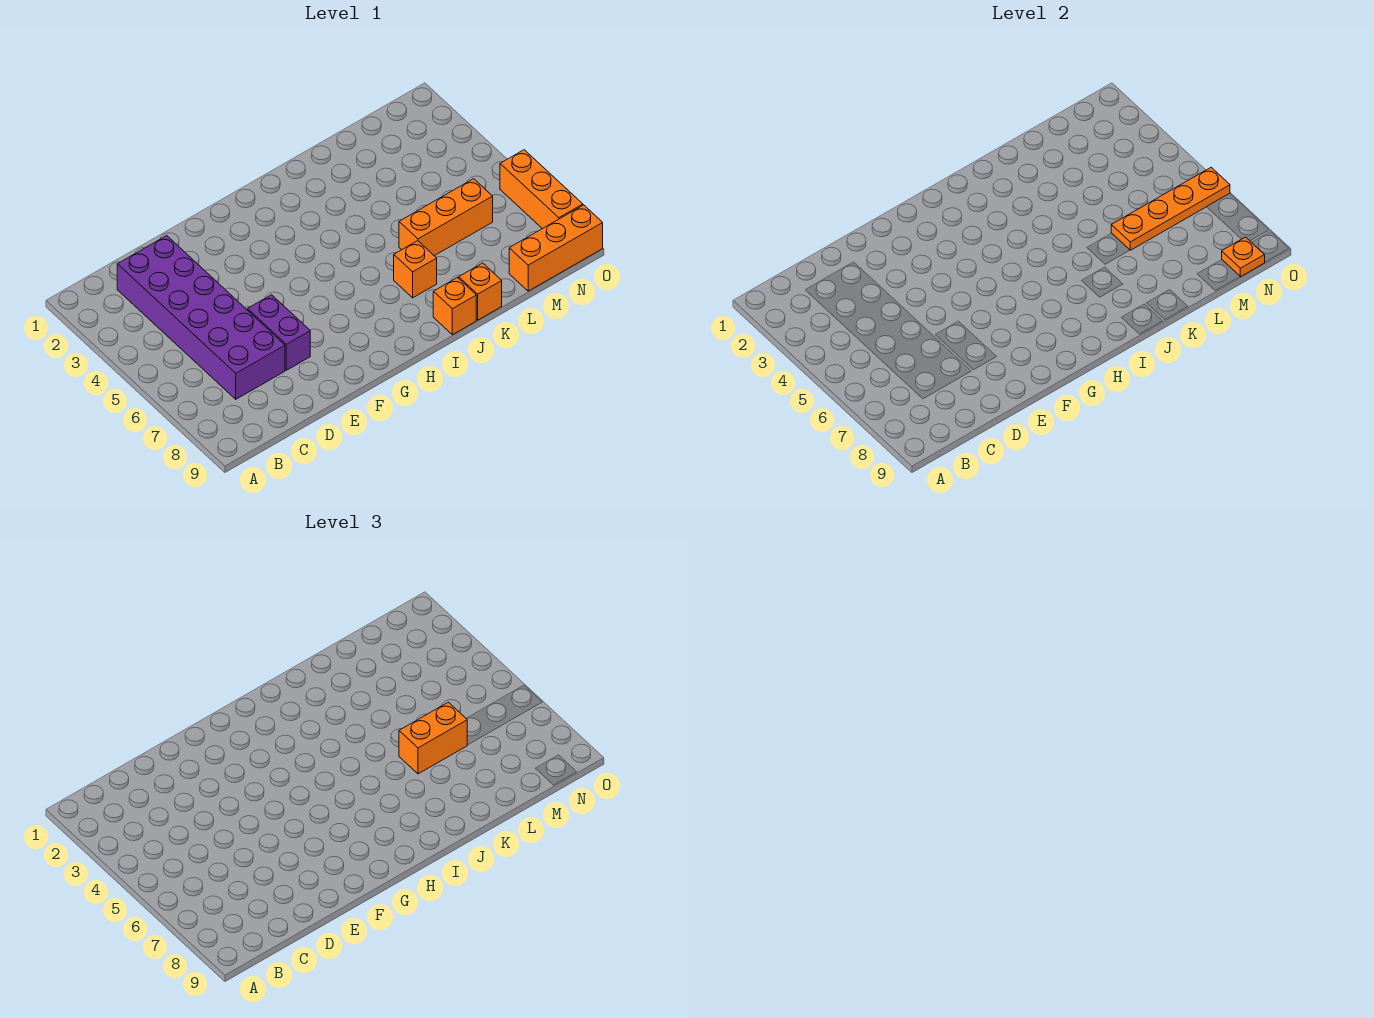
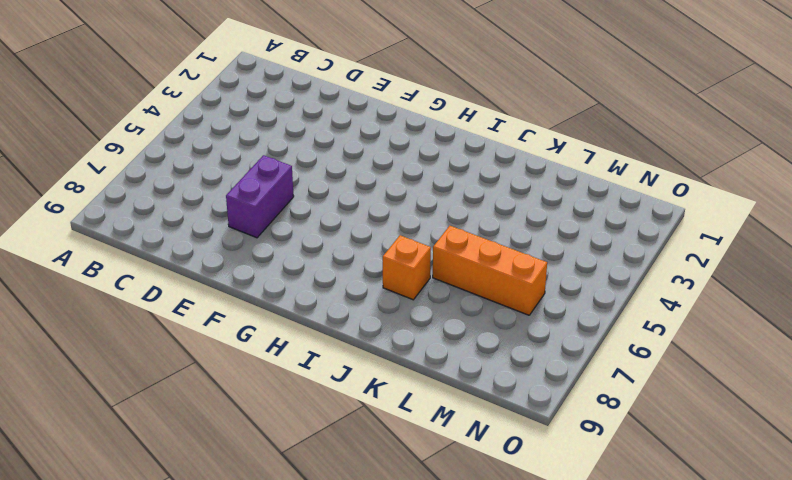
none -> purple 2x6 brick [117,236,285,399]
none -> orange 1x1 brick [433,278,476,335]

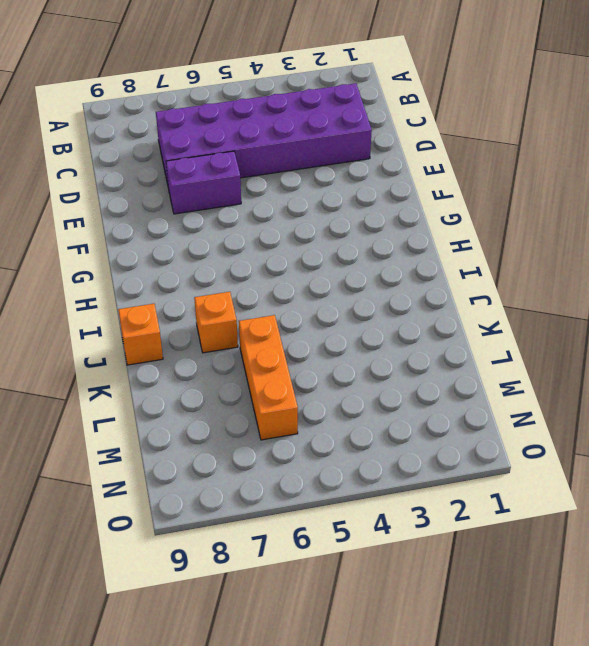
none -> orange 1x1 brick [459,263,502,320]
none -> orange 1x3 brick [509,205,603,291]

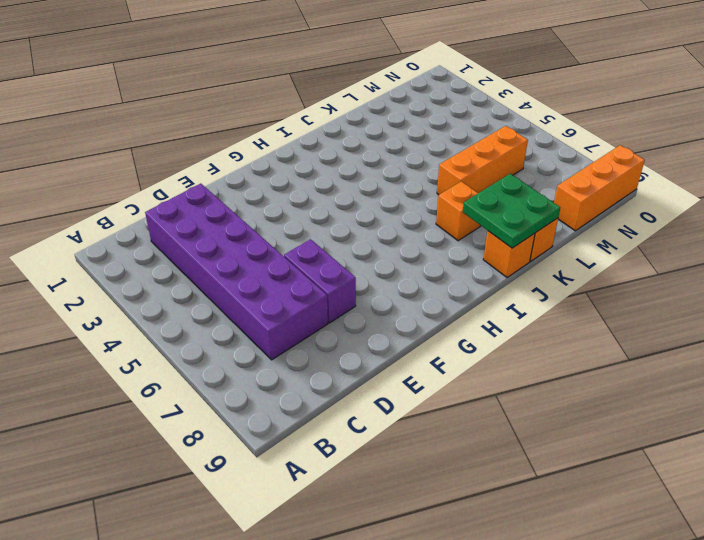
green 2x2 plate [463,174,560,248] -> none
none -> orange 1x3 brick [500,150,583,229]
none -> orange 1x4 plate [1111,167,1230,250]

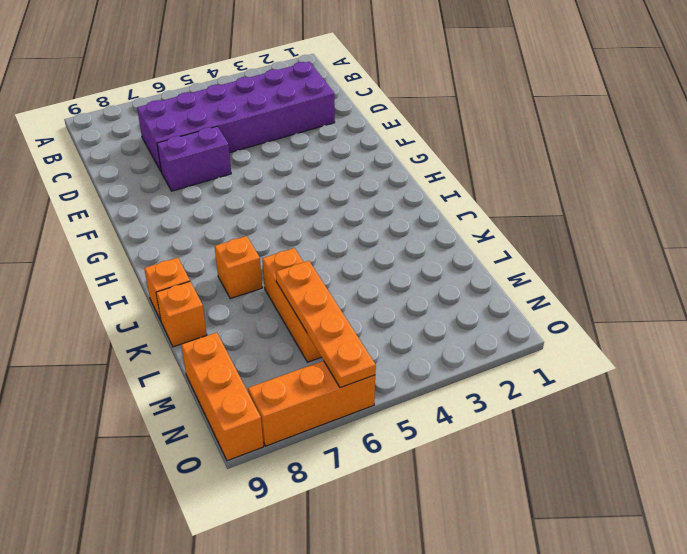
none -> orange 1x1 plate [1222,237,1265,277]
none -> orange 1x2 brick [399,702,467,774]

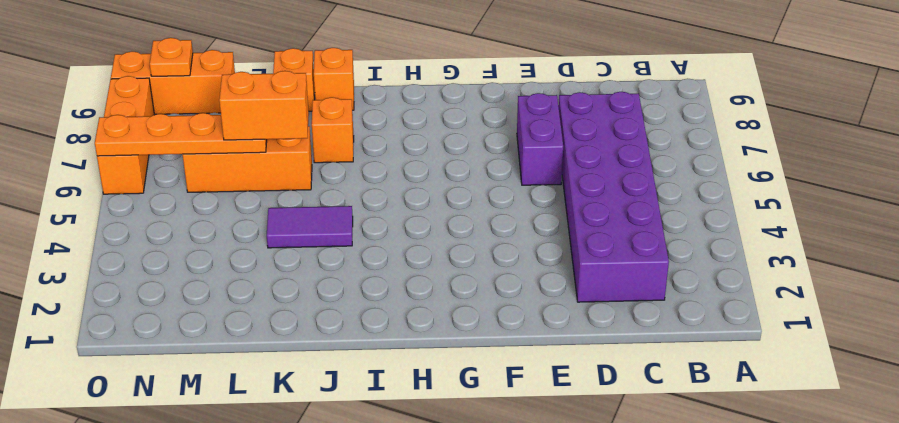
purple 1x2 tile [267,206,353,248] -> none

